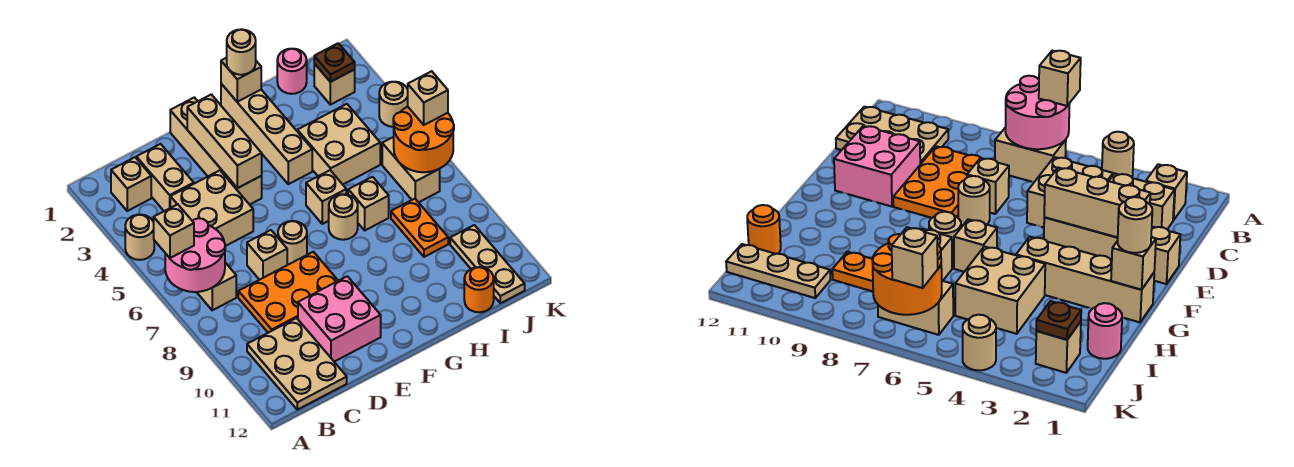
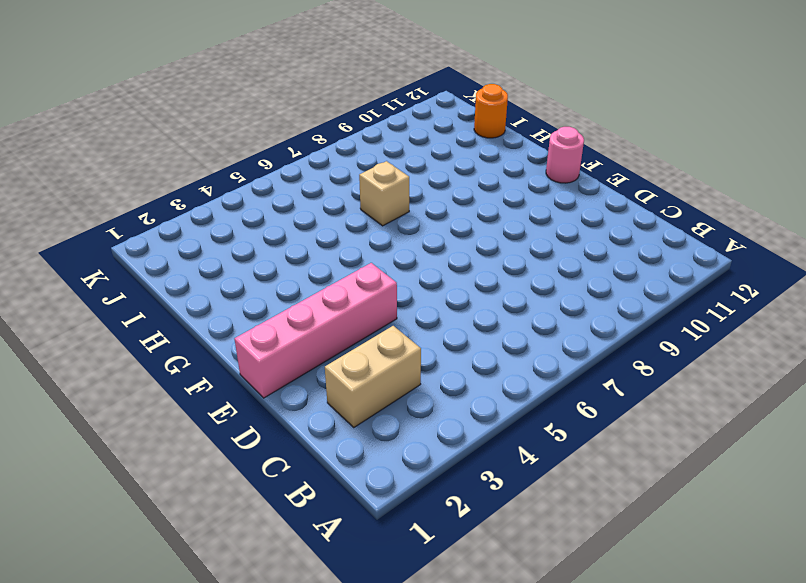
pink 1x4 brick [235,263,397,398] -> tan 1x4 brick [170,97,262,205]
pink 1x1 round brick [546,127,584,183] -> pink 1x1 round brick moved to [277,49,307,94]
none -> tan 1x1 round brick [125,215,154,260]
none -> tan 1x1 brick [111,157,151,211]
none -> tan 1x2 brick [197,263,236,310]
none -> tan 2x3 plate [247,318,347,410]

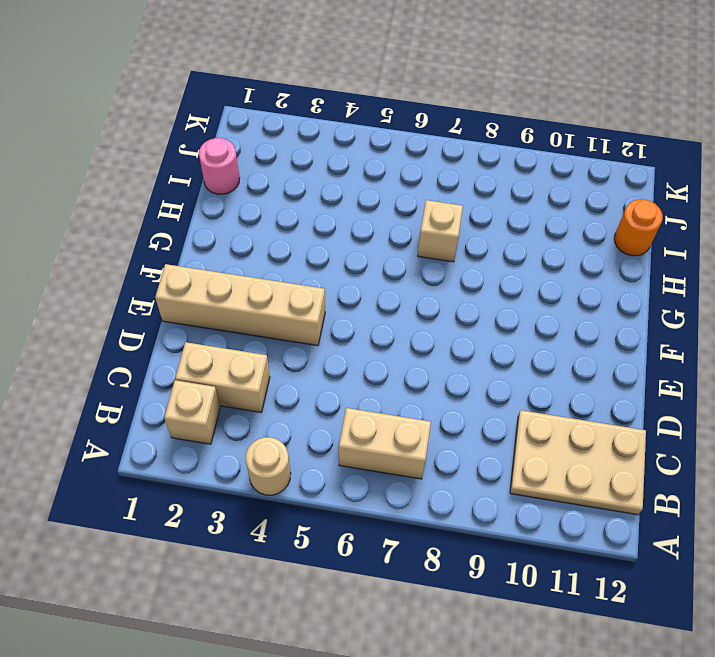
none -> tan 2x2 brick [170,170,253,246]
none -> orange 2x3 plate [238,252,338,333]
none -> tan 1x1 brick [247,230,287,280]
none -> pink 2x2 brick [298,276,381,362]

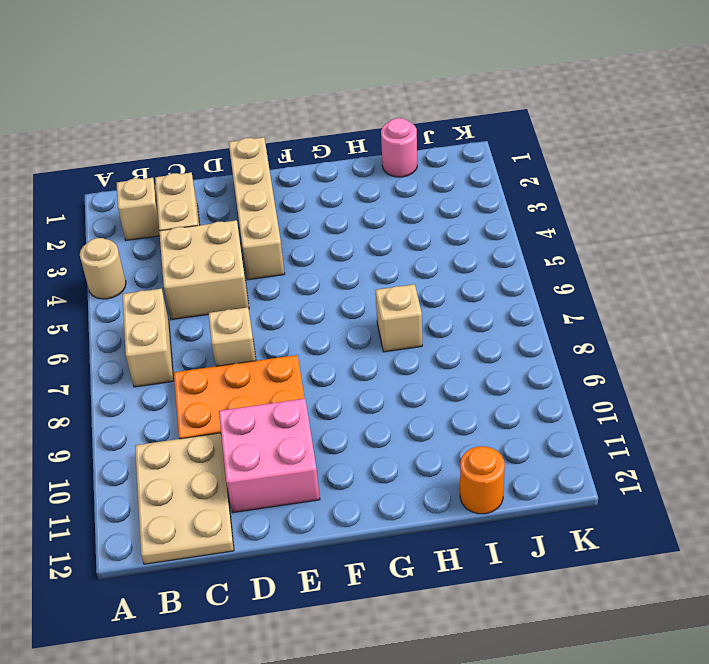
none -> tan 1x1 round brick [278,221,307,265]
none -> tan 1x4 brick [221,84,312,184]
none -> tan 1x1 brick [306,170,346,224]
none -> tan 1x1 round brick [329,194,358,240]

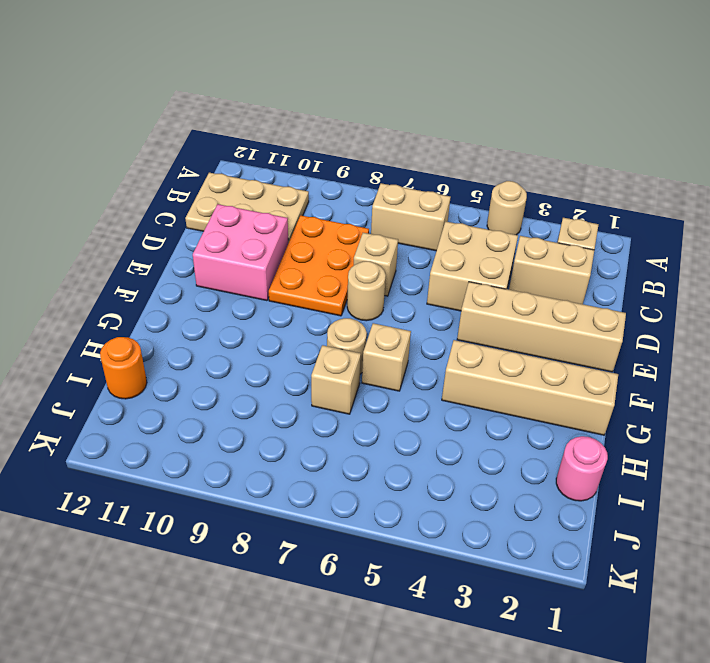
none -> tan 2x2 brick [297,104,380,184]
none -> orange 1x2 plate [391,199,448,257]
none -> tan 1x1 brick [314,64,355,105]
none -> tan 1x2 brick [382,137,440,202]

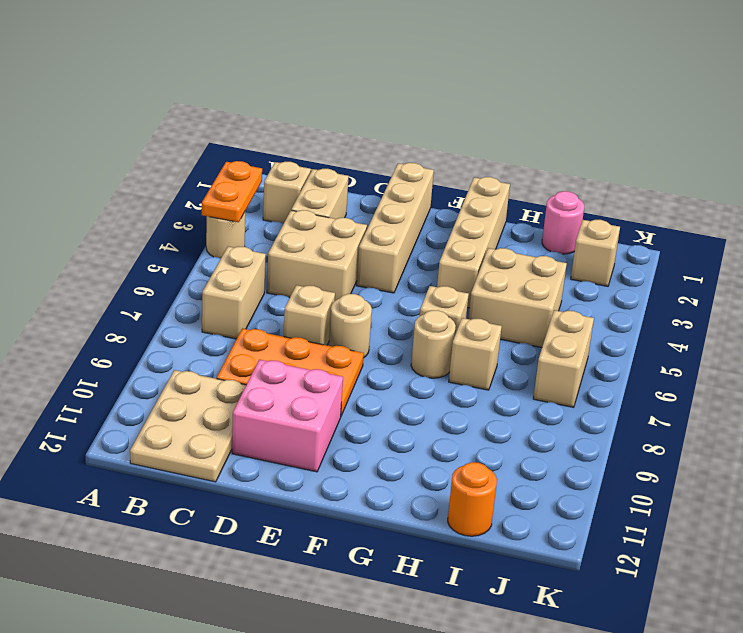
orange 1x2 plate [202,161,262,222] -> orange 1x2 plate moved to [391,199,448,257]
none -> tan 1x3 plate [450,225,525,303]
none -> tan 1x1 round brick [379,82,408,127]
none -> pink 2x2 round brick [165,218,225,292]
none -> tan 1x3 brick [187,94,262,188]

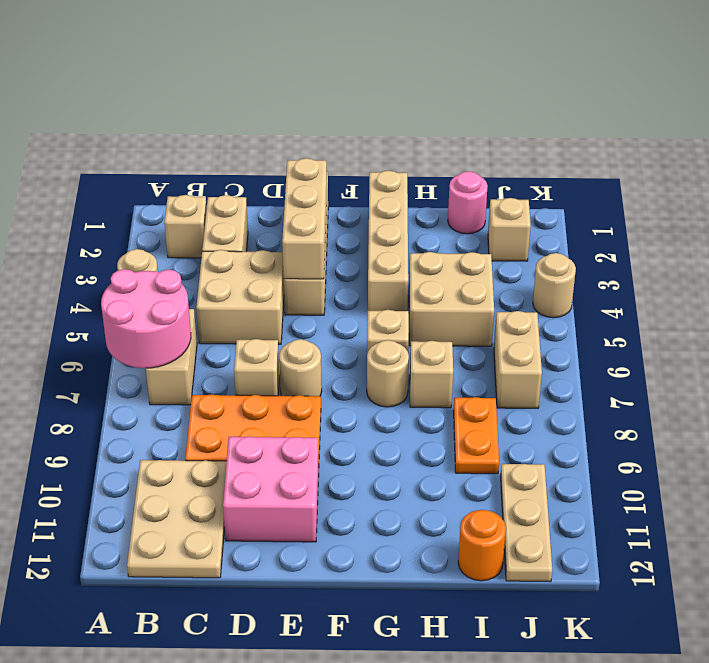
none -> tan 1x1 brick [221,58,261,102]
none -> brown 1x1 plate [314,43,355,82]
none -> orange 2x2 round brick [393,107,454,172]
none -> tan 1x1 brick [154,204,194,258]

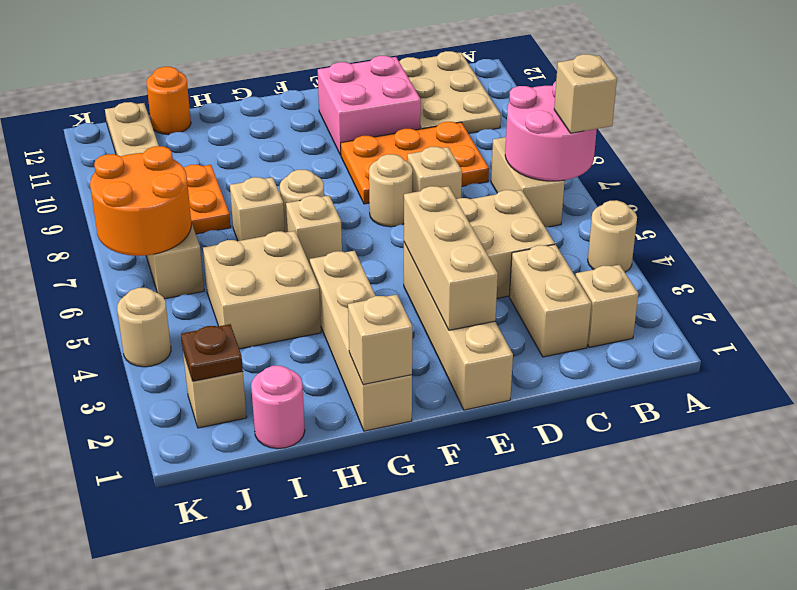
none -> tan 1x1 round brick [227,29,256,75]
none -> tan 1x1 brick [408,71,448,125]

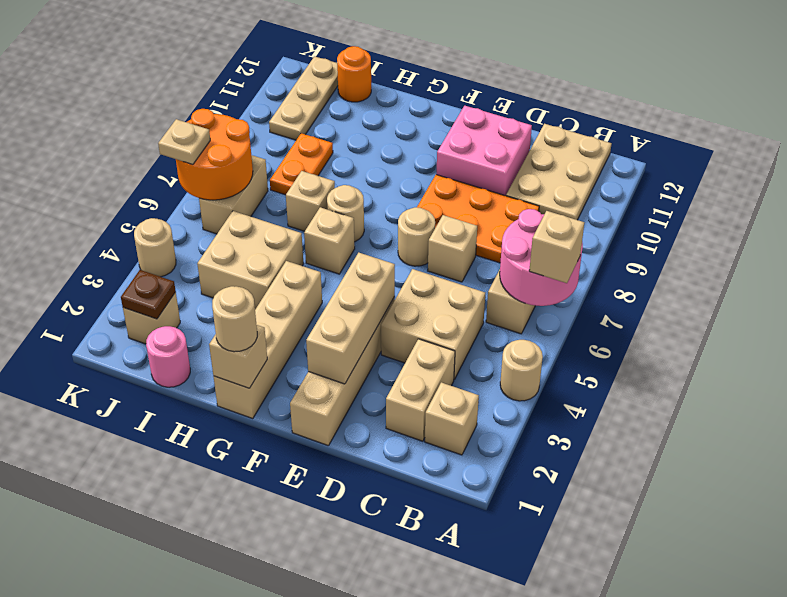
tan 1x1 plate [158,119,210,165] -> tan 1x1 brick [408,71,448,125]

